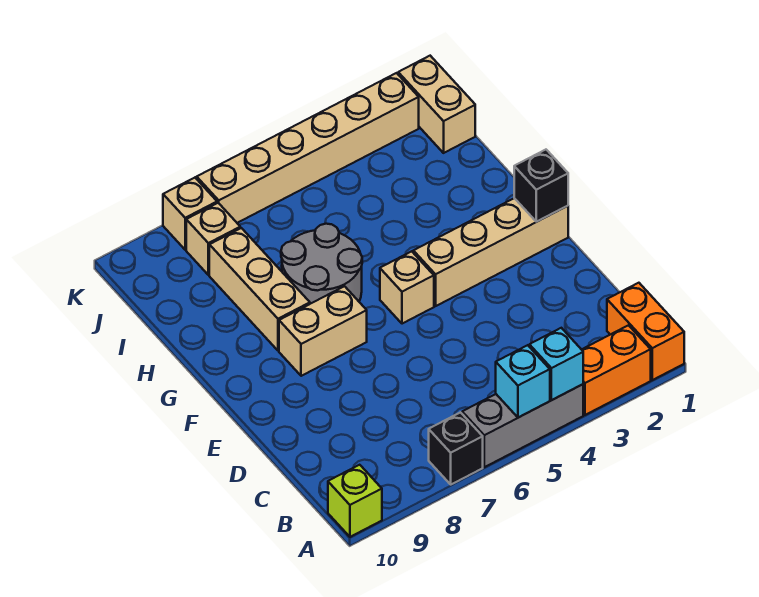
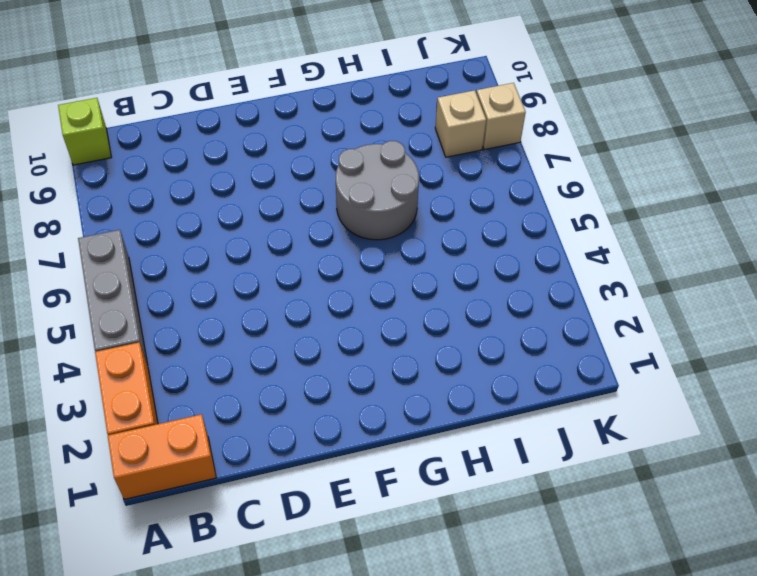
none -> black 1x1 brick [429,412,483,484]
none -> tan 1x4 brick [413,198,568,306]
none -> tan 1x1 brick [380,251,434,324]

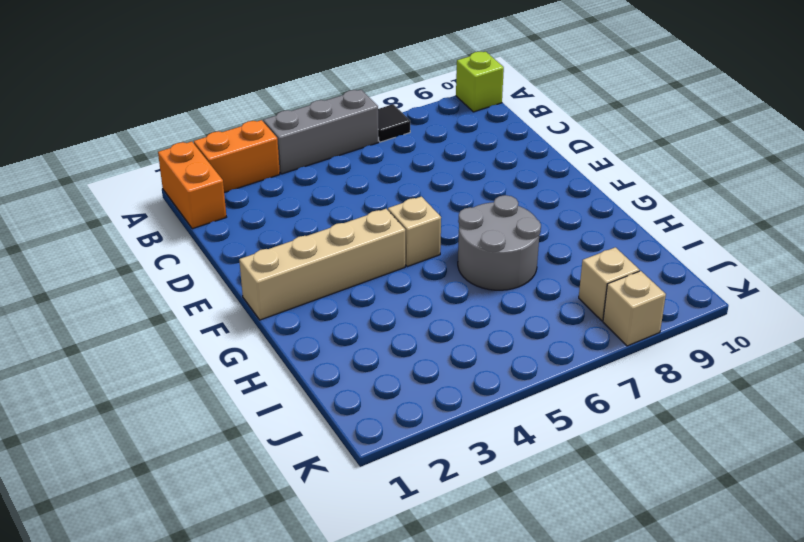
black 1x1 tile [378,104,410,142] -> black 1x1 brick [429,412,483,484]
none -> tan 1x2 brick [279,286,367,376]
none -> tan 1x3 brick [209,228,310,351]
none -> tan 1x2 brick [398,56,475,153]

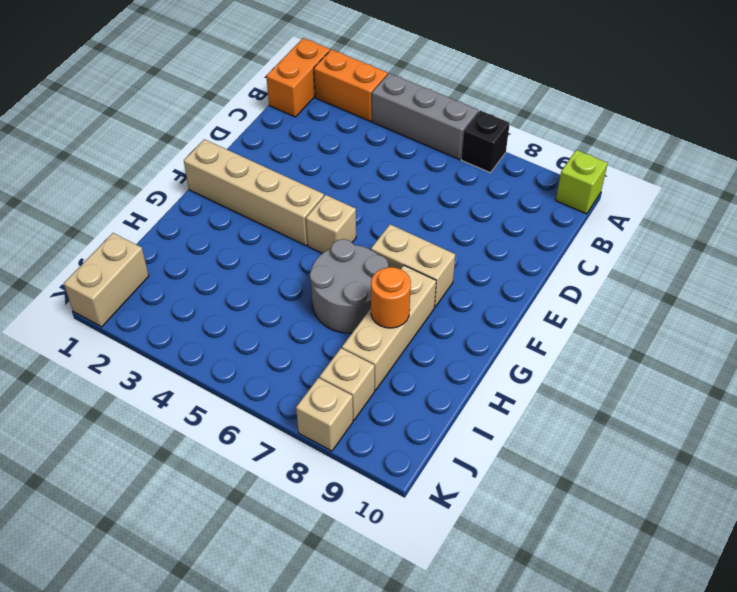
orange 1x1 round brick [371,267,411,328] -> none
none -> tan 1x6 brick [197,73,419,223]
none -> cyan 1x1 brick [529,328,583,400]
none -> cyan 1x1 brick [496,345,550,418]

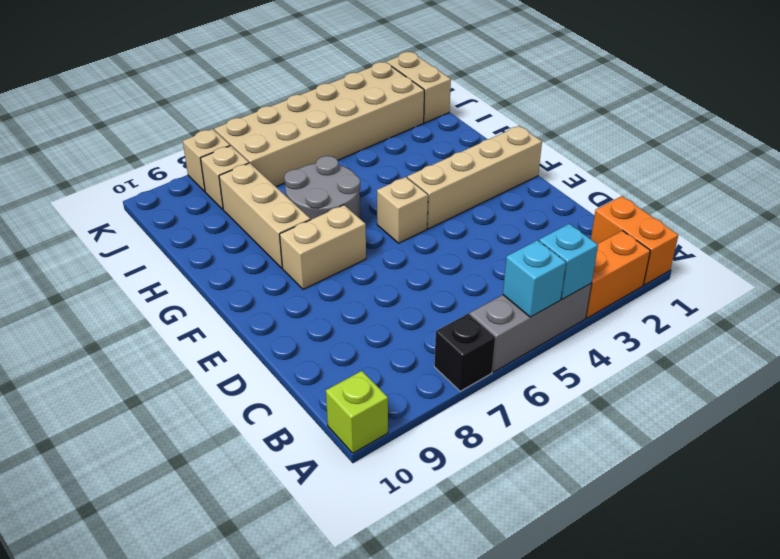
tan 2x6 brick [214,62,424,187] -> tan 1x6 brick [197,73,419,223]
none -> black 1x1 brick [514,150,568,222]

